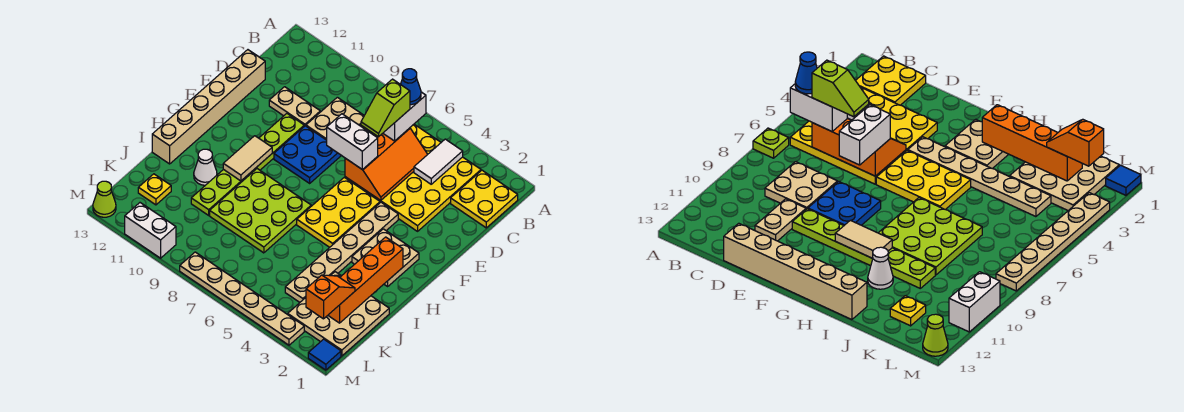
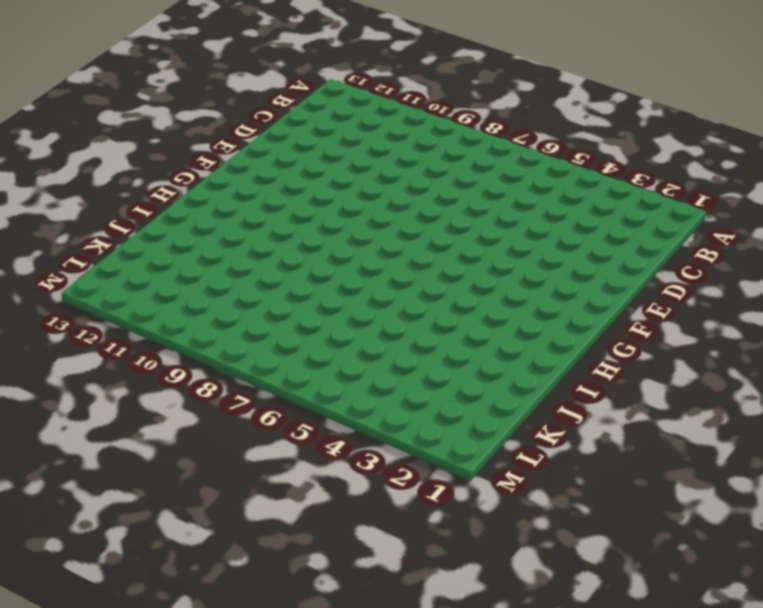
none -> lime 1x1 plate [753,128,789,158]
none -> yellow 2x2 plate [451,170,518,228]
none -> yellow 4x4 plate [345,124,481,231]

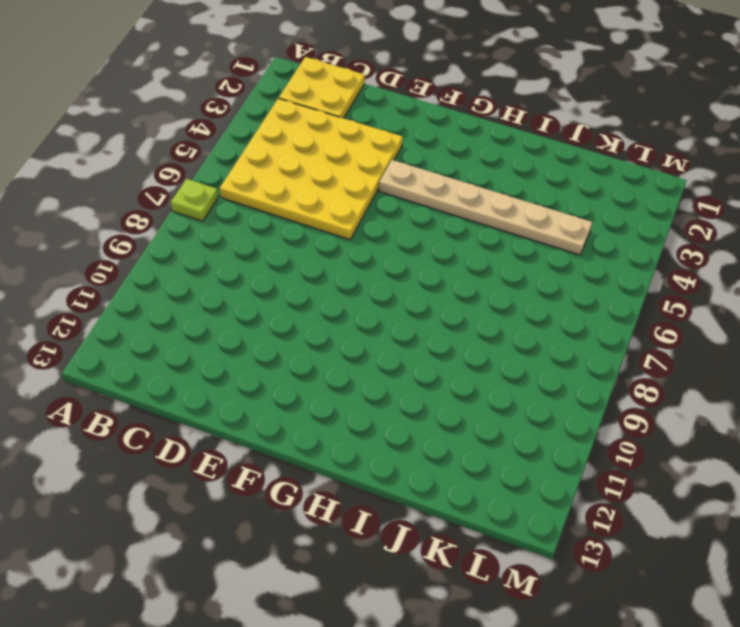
none -> tan 2x2 plate [306,97,369,140]
none -> tan 1x2 plate [269,87,320,126]
none -> tan 1x6 brick [152,50,265,164]

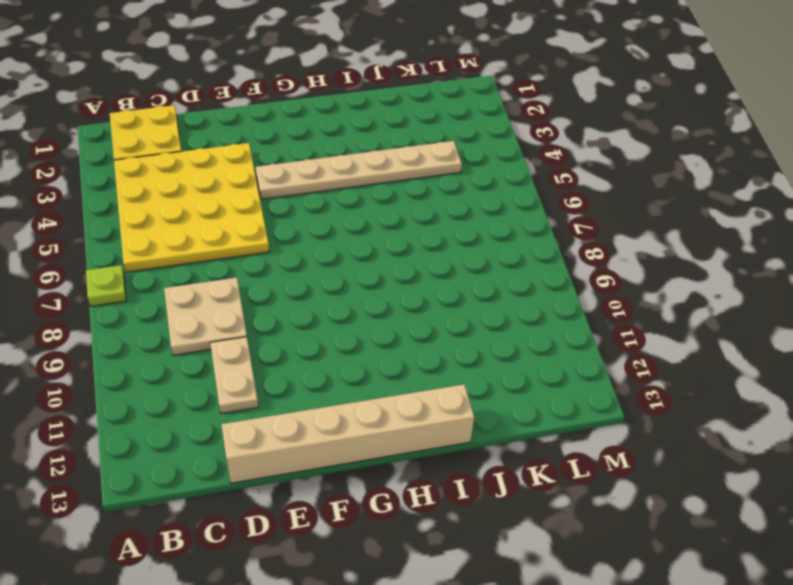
none -> blue 2x2 plate [274,126,341,183]
none -> lime 1x6 plate [191,114,304,215]
none -> yellow 2x3 plate [297,177,380,247]

